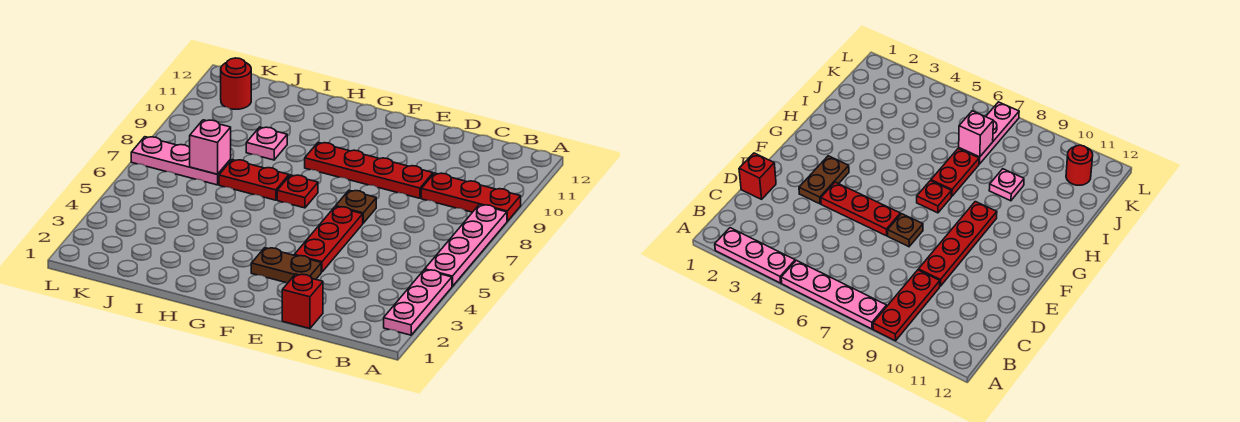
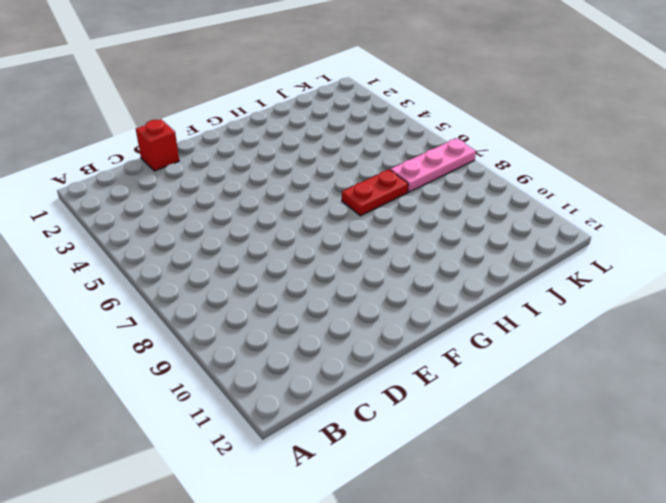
none -> pink 1x3 plate [384,270,452,335]
none -> pink 1x4 plate [425,205,507,286]
none -> red 1x3 plate [421,173,521,221]

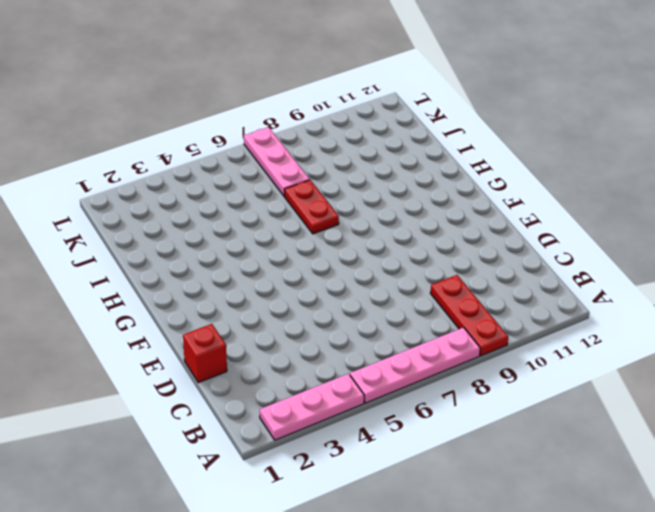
none -> red 1x4 plate [305,142,433,198]
none -> brown 1x2 plate [251,248,321,283]
none -> red 1x3 plate [295,207,363,272]

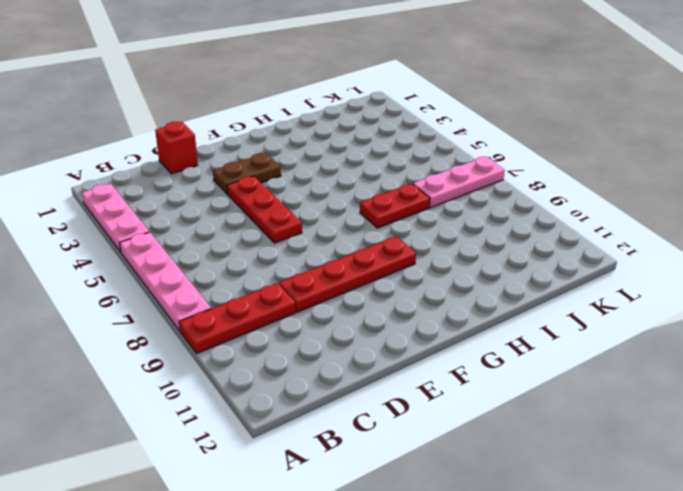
none -> brown 1x1 plate [336,190,376,223]
none -> red 1x1 plate [277,175,318,208]
none -> pink 1x1 plate [246,127,287,160]

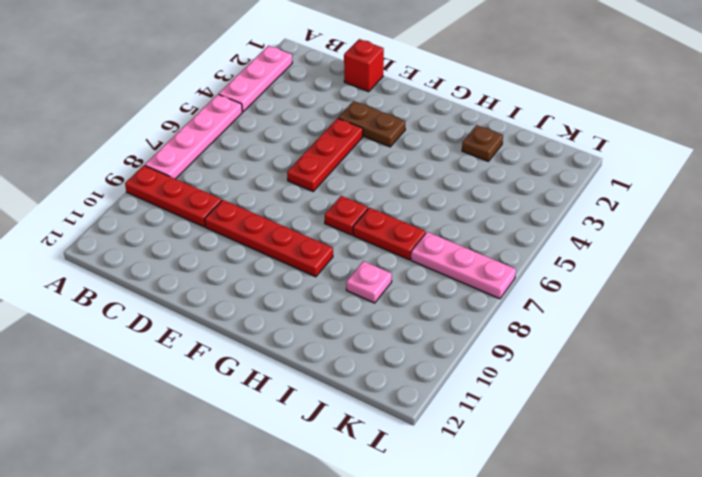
brown 1x1 plate [462,125,503,161] -> brown 1x1 plate moved to [336,190,376,223]
none -> red 1x1 round brick [221,58,251,109]
none -> pink 1x1 brick [190,120,231,174]

